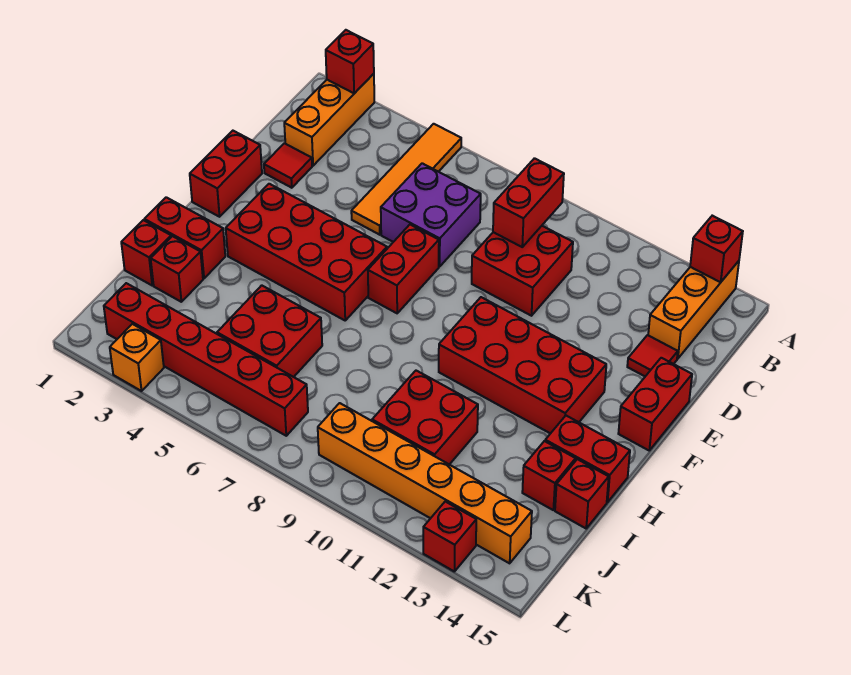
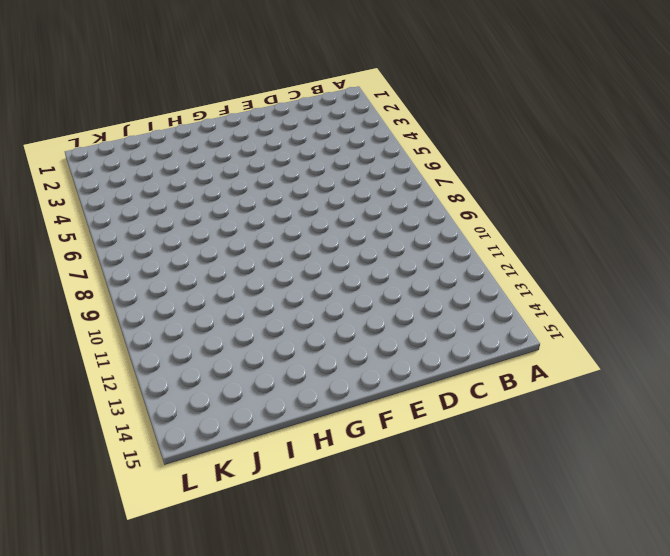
none -> orange 1x3 brick [284,74,374,166]
none -> orange 1x4 tile [351,124,461,235]
none -> orange 1x3 brick [648,261,739,359]

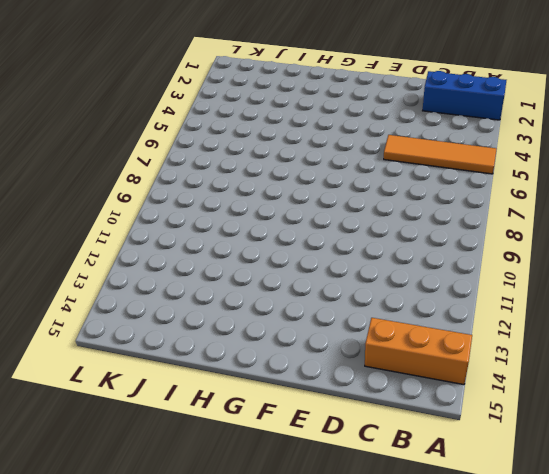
blue 1x3 brick [423,71,506,120] -> orange 1x3 brick [284,74,374,166]
none -> purple 2x2 brick [381,163,481,267]
none -> red 2x2 brick [472,226,573,316]
none -> red 1x1 tile [264,143,312,188]

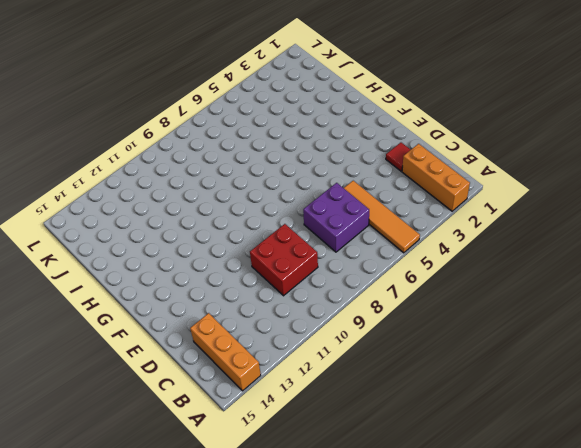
none -> red 1x1 tile [627,335,678,376]
none -> red 1x2 brick [190,131,262,217]
none -> red 1x2 brick [368,225,439,313]

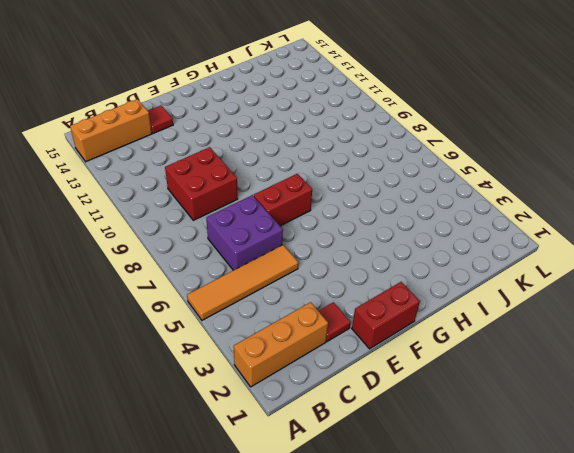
none -> red 1x2 brick [618,358,692,450]
none -> red 2x4 brick [226,184,387,320]
none -> red 2x4 brick [439,297,606,434]

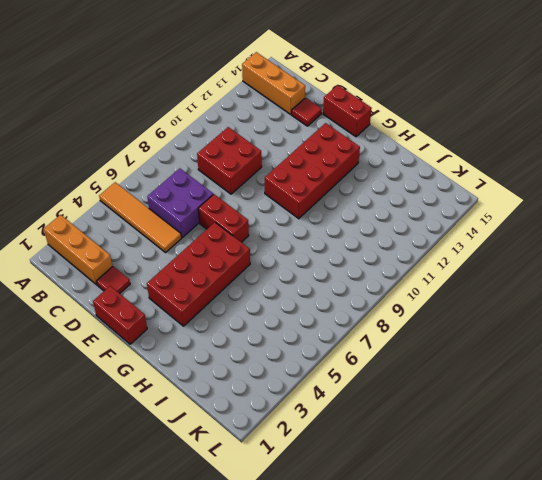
none -> red 1x2 brick [144,197,225,278]
none -> red 1x2 brick [545,416,630,502]
none -> red 1x1 brick [121,220,171,285]

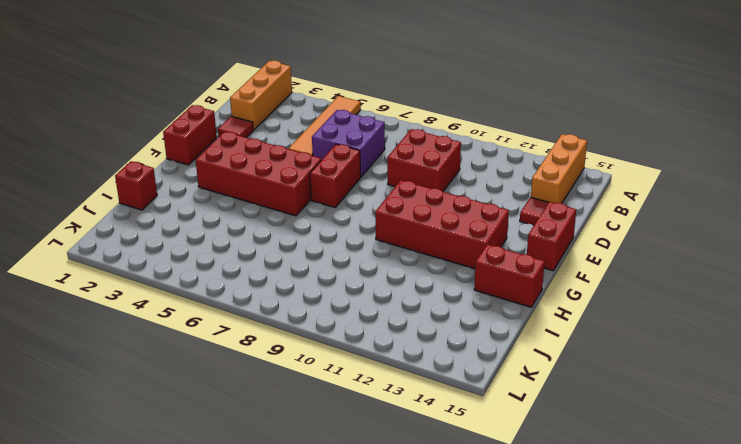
none -> red 1x2 brick [144,197,225,278]
none -> red 1x1 brick [151,236,203,302]
none -> red 2x2 brick [217,285,322,377]

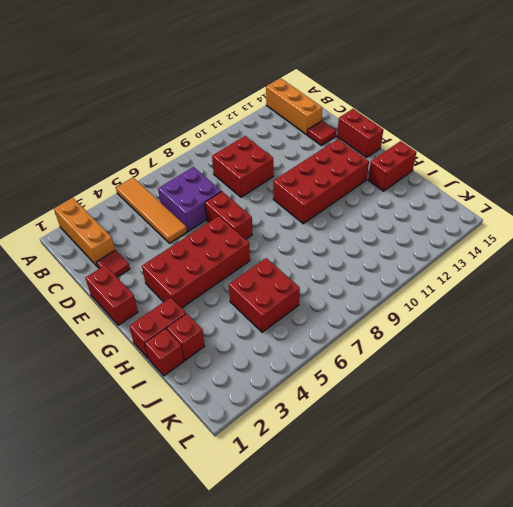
none -> red 2x2 brick [372,371,478,465]
none -> red 1x1 brick [522,441,576,510]
none -> red 1x1 brick [555,459,609,528]

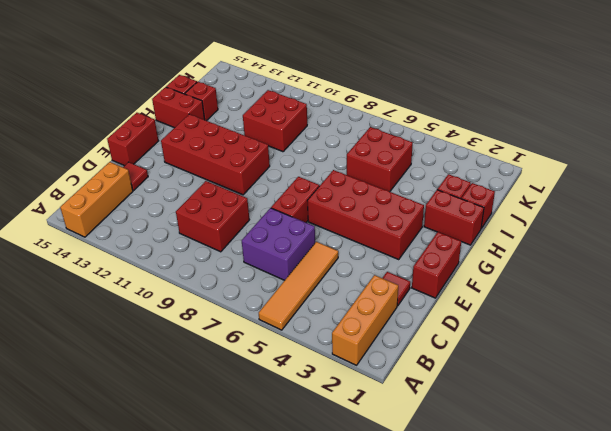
none -> red 1x6 brick [104,283,308,436]
none -> orange 1x6 brick [318,403,532,563]
none -> orange 1x1 brick [110,324,164,391]

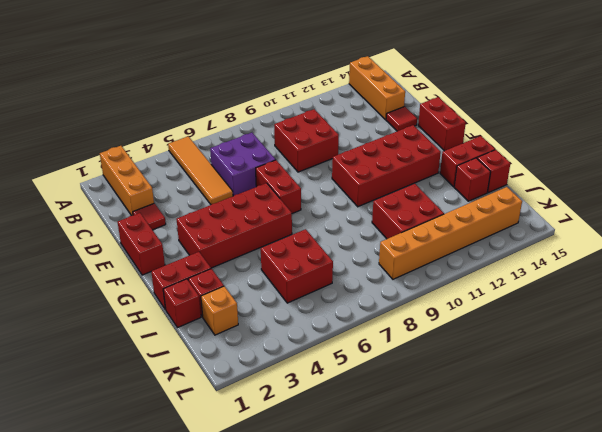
orange 1x1 brick [201,286,238,335] -> orange 1x1 brick moved to [110,324,164,391]
none -> red 1x6 brick [104,283,308,436]
none -> red 1x1 brick [423,502,476,571]
none -> red 1x1 brick [326,30,374,93]

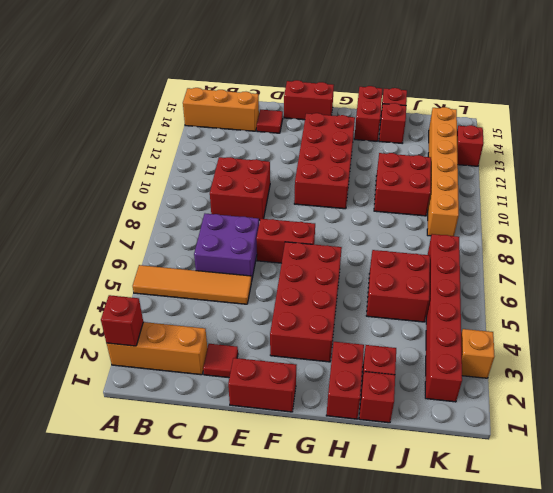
none -> red 1x1 brick [690,216,743,282]
none -> red 1x2 brick [493,158,564,247]

